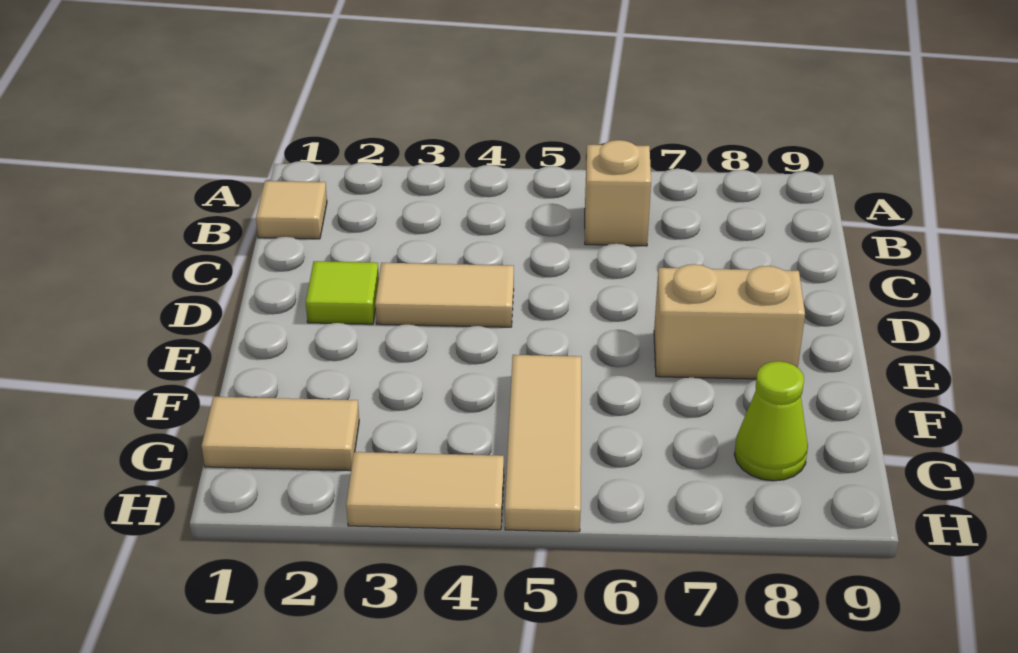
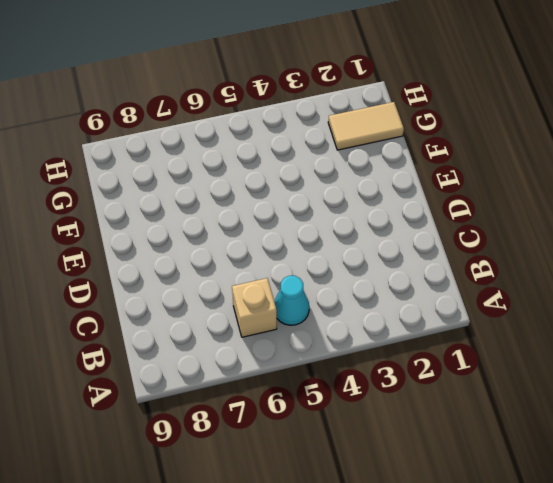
cyan 1x1 cone [274,276,309,325] -> none
none -> tan 1x1 tile [256,181,327,239]
none -> lime 1x1 tile [306,261,379,324]

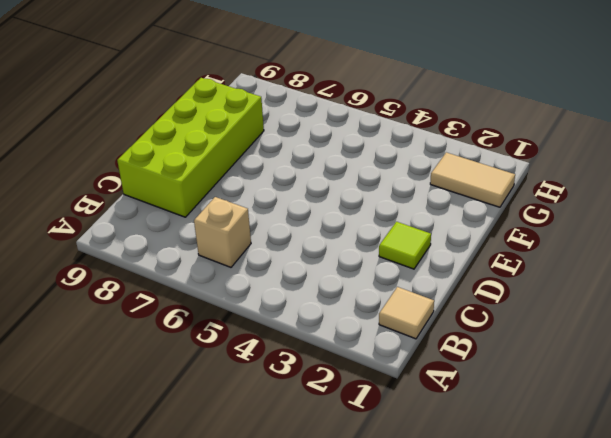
lime 2x4 brick [117,78,264,217] -> tan 1x2 brick [654,264,805,379]
none -> tan 1x2 tile [375,263,514,327]
none -> tan 1x3 tile [505,355,581,532]

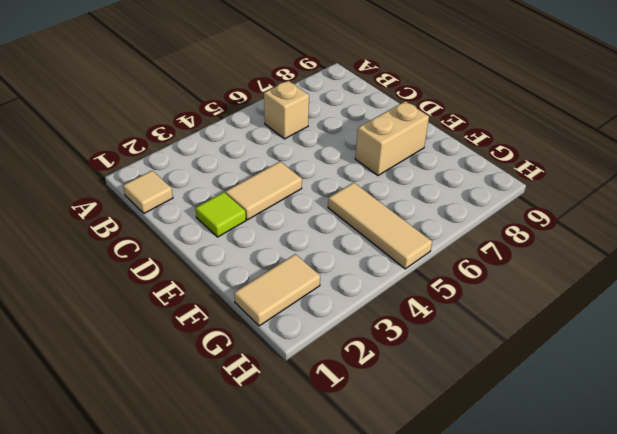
none -> lime 1x1 cone [734,361,808,481]
none -> tan 1x2 tile [346,452,504,530]

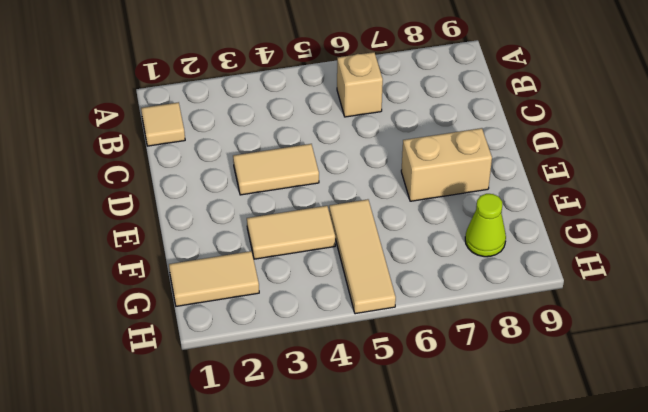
tan 1x2 tile [247,206,335,259] -> tan 1x2 tile moved to [346,452,504,530]
none -> lime 1x1 tile [306,261,379,324]

